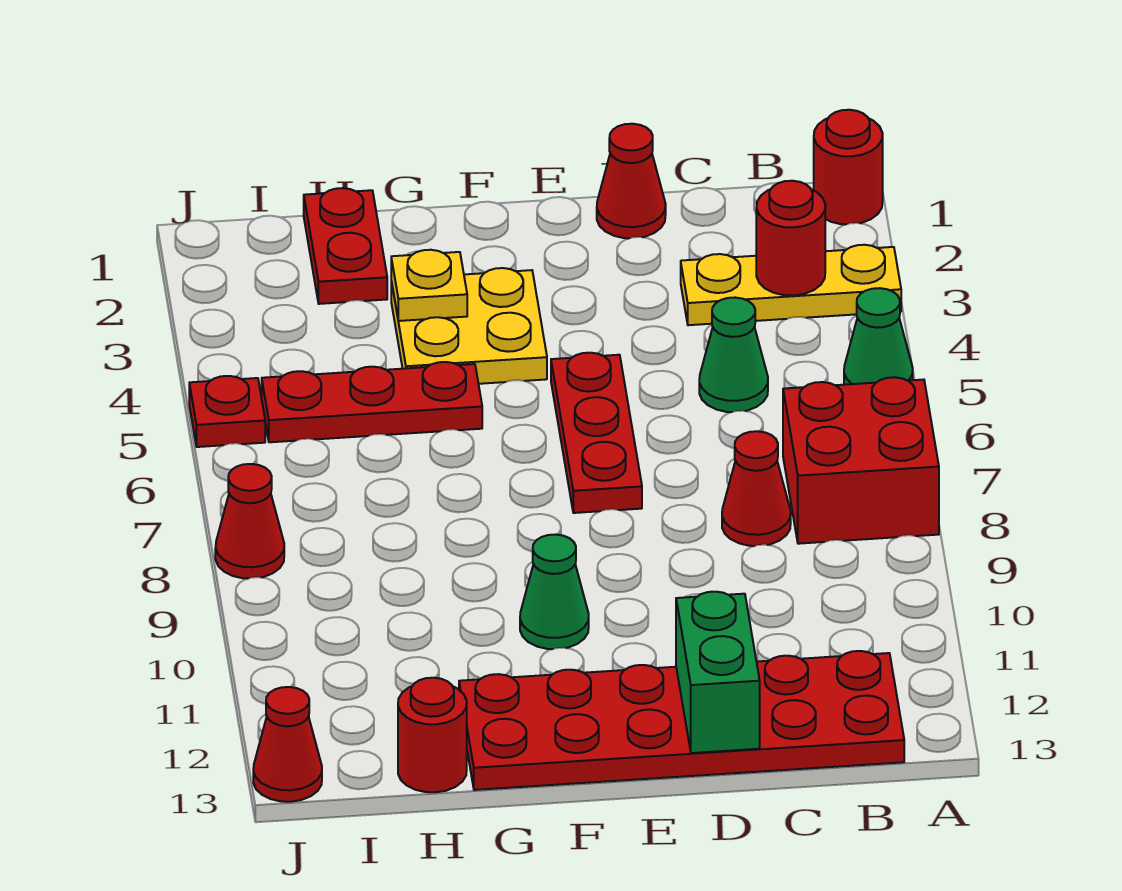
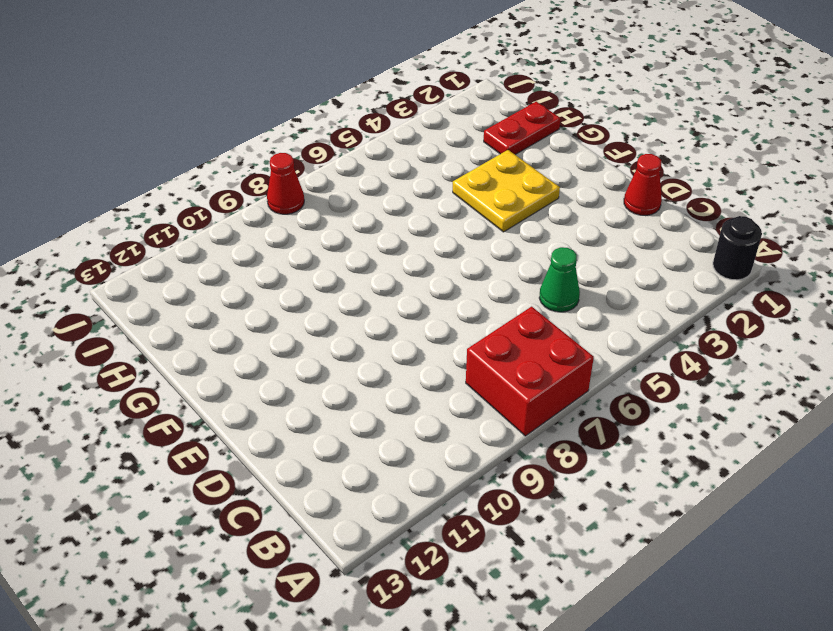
black 1x1 round brick [713,216,762,280] -> red 1x1 round brick [814,110,883,224]
none -> yellow 1x3 plate [681,245,901,325]
none -> green 1x1 cone [844,288,913,385]
none -> red 2x6 plate [459,651,904,790]

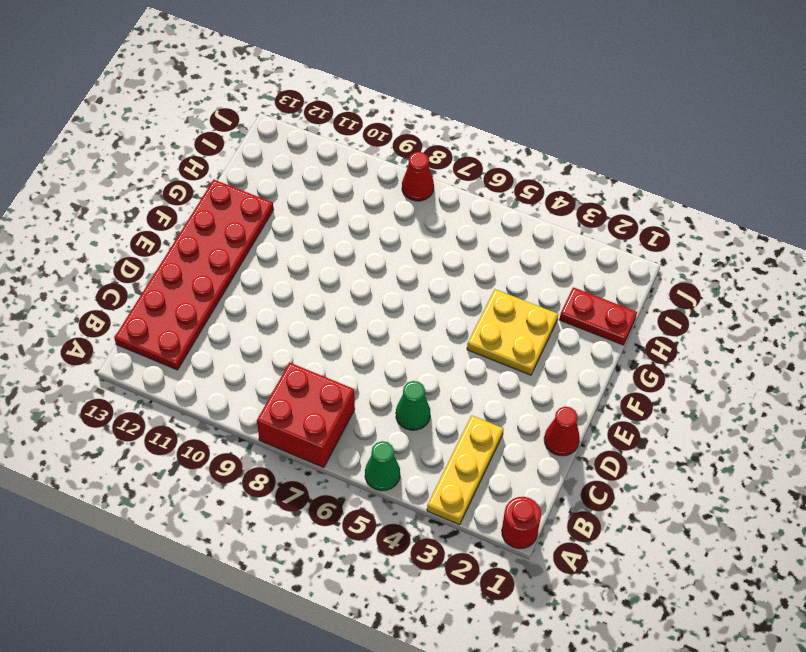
none -> red 1x1 cone [722,431,791,546]
none -> red 1x3 plate [551,353,642,513]
none -> green 1x1 cone [520,535,589,649]

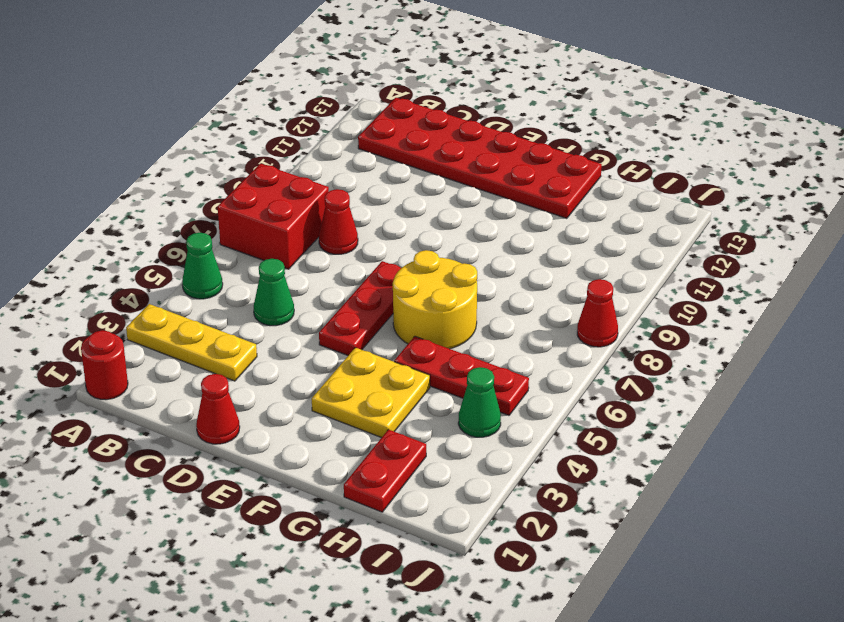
yellow 2x2 round brick [393,250,477,349] -> none
green 1x1 cone [458,367,501,437] -> green 1x1 cone moved to [520,535,589,649]
none -> red 1x1 round brick [398,678,467,792]
none -> red 1x1 plate [189,376,265,447]
none -> red 1x1 cone [253,687,322,802]

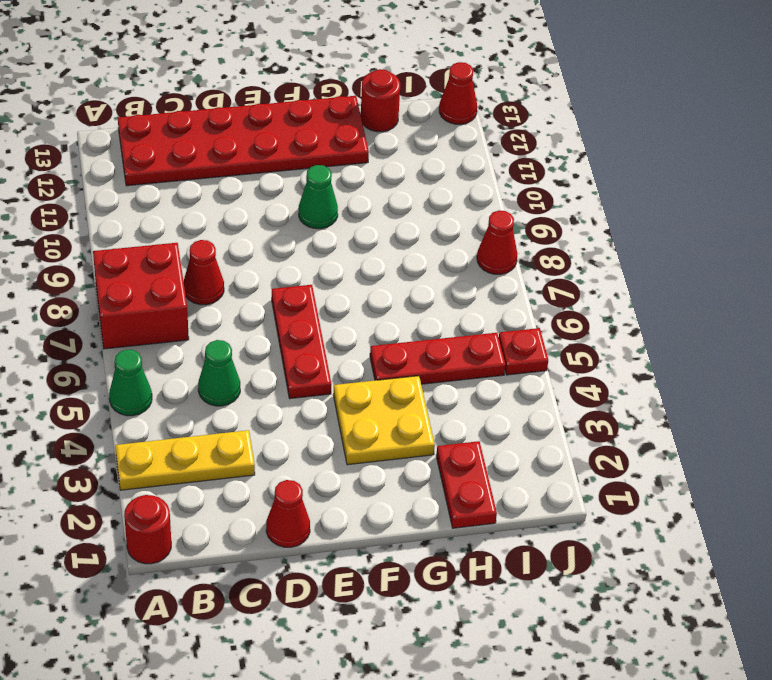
none -> red 1x1 round brick [756,181,825,295]
none -> green 1x2 brick [676,592,760,753]
none -> yellow 1x1 plate [391,250,467,321]

